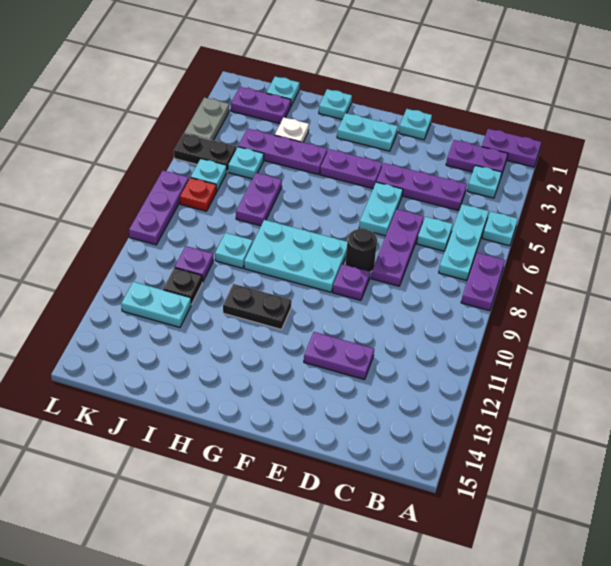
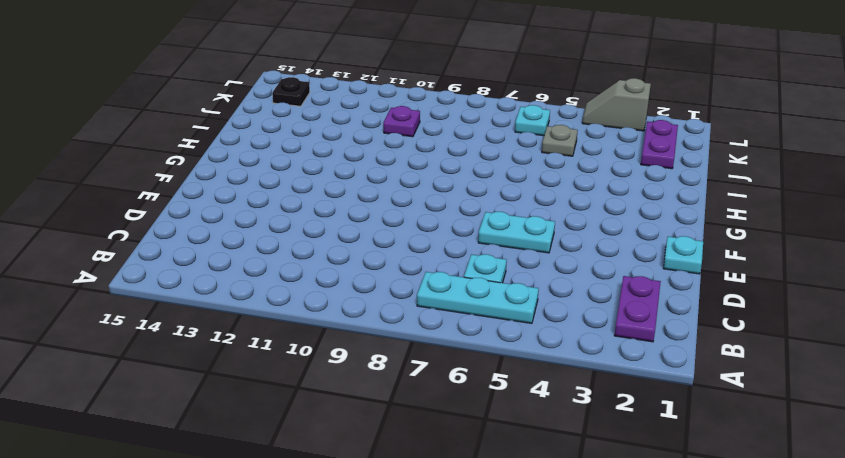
grey 1x1 plate [542,125,578,156] -> cyan 1x1 plate [228,147,264,179]
black 1x1 plate [272,77,310,106] -> black 1x1 plate moved to [163,268,202,304]
grey 1x2 slope [582,78,651,131] -> grey 1x2 plate [184,97,229,140]
none -> purple 1x2 plate [482,129,541,167]
none -> cyan 1x1 plate [482,211,518,246]
none -> purple 1x2 plate [461,253,505,311]
none -> cyan 1x1 plate [467,165,502,198]

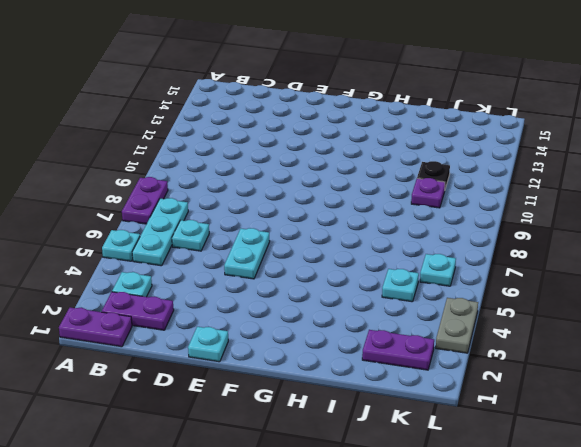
none -> purple 1x3 plate [376,163,467,211]
none -> purple 1x3 plate [371,209,424,286]
none -> purple 1x2 plate [304,332,374,380]
none -> black 1x1 round brick [345,228,377,272]

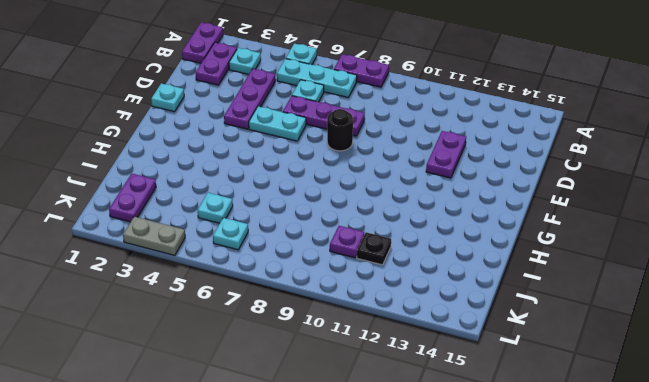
none -> purple 1x1 plate [333,264,370,300]
none -> cyan 1x2 plate [337,113,398,151]
none -> purple 1x2 plate [320,149,382,188]
none -> cyan 2x3 plate [244,220,347,292]

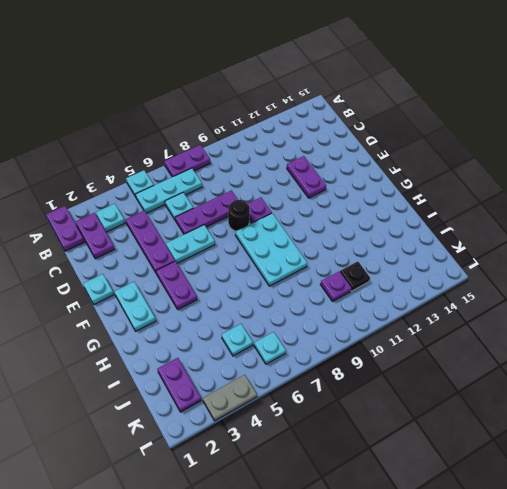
none -> black 1x2 plate [223,284,292,330]
none -> cyan 1x1 plate [319,89,352,119]
none -> purple 1x3 plate [238,129,327,174]
none -> white 1x1 plate [275,117,309,142]

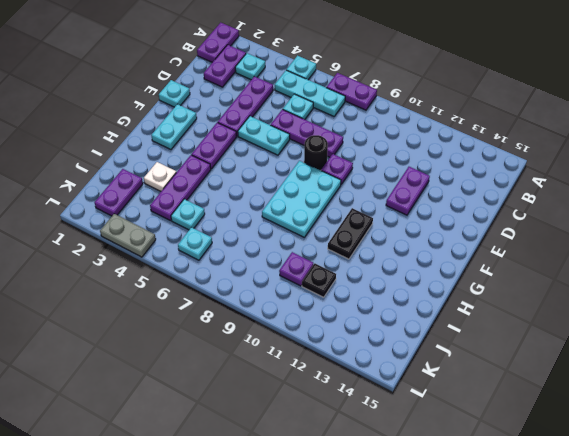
none -> cyan 1x1 plate [319,89,352,119]
none -> purple 1x2 plate [236,173,282,226]
none -> cyan 1x1 plate [215,233,253,268]
none -> cyan 1x1 plate [266,76,300,106]

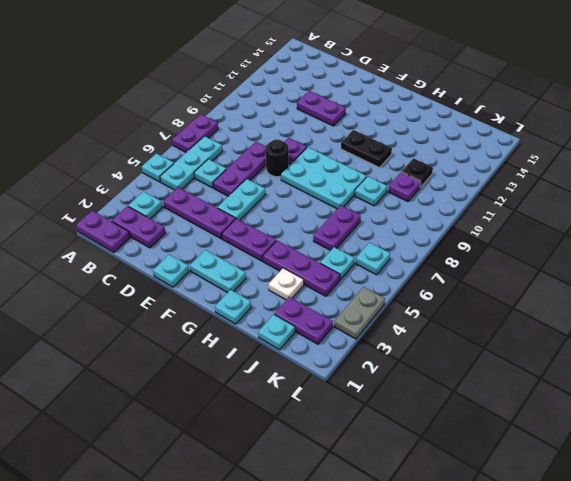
none -> cyan 1x2 plate [121,282,191,327]
none -> black 1x2 plate [174,133,237,172]
none -> red 1x1 plate [180,178,217,211]
none -> purple 1x3 plate [129,171,189,245]

